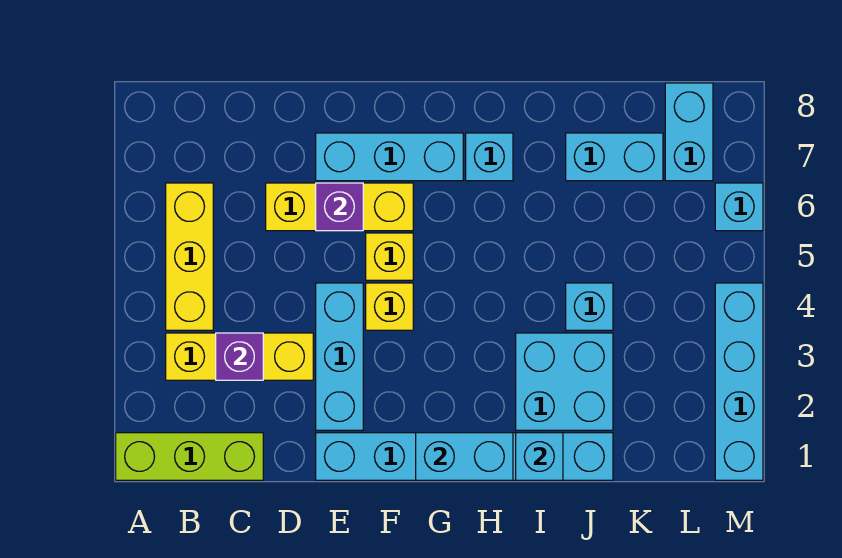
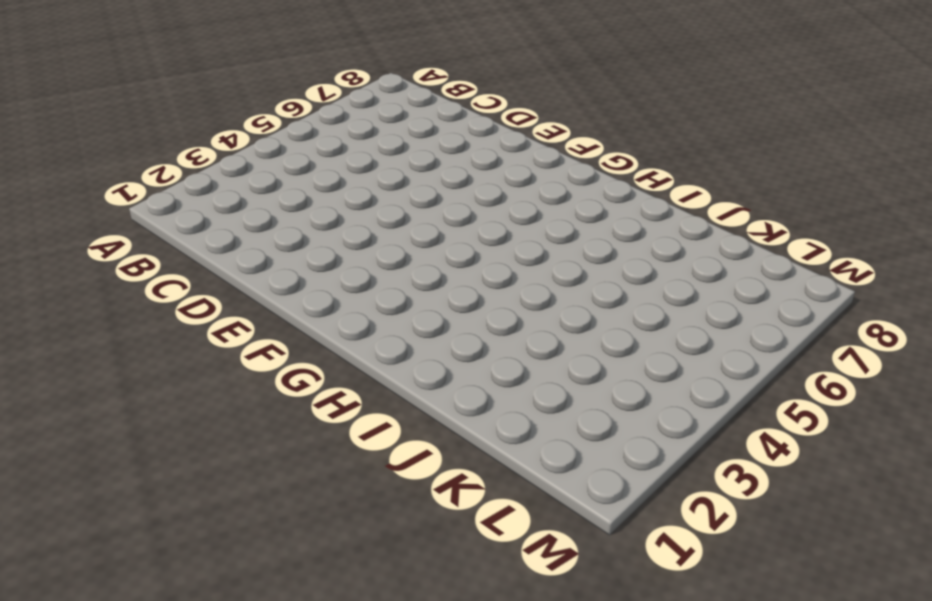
none -> lime 1x3 brick [116,433,263,480]
none -> yellow 1x3 brick [166,333,313,380]
none -> yellow 1x3 brick [166,183,213,330]

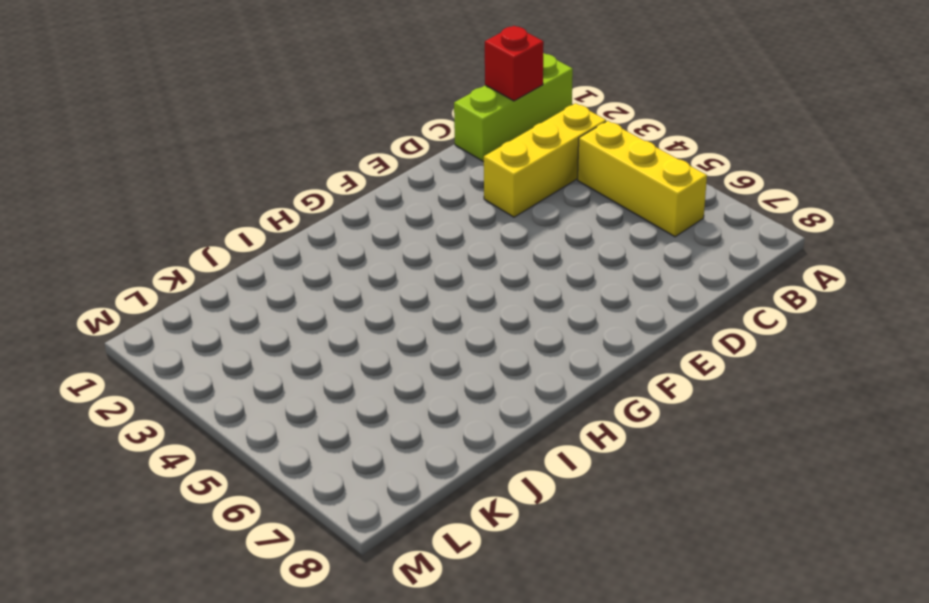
red 1x1 brick [485,26,544,101] -> none
none -> yellow 1x3 brick [266,183,413,231]
none -> cyan 1x6 brick [316,433,613,480]
none -> cyan 1x3 brick [316,283,363,430]

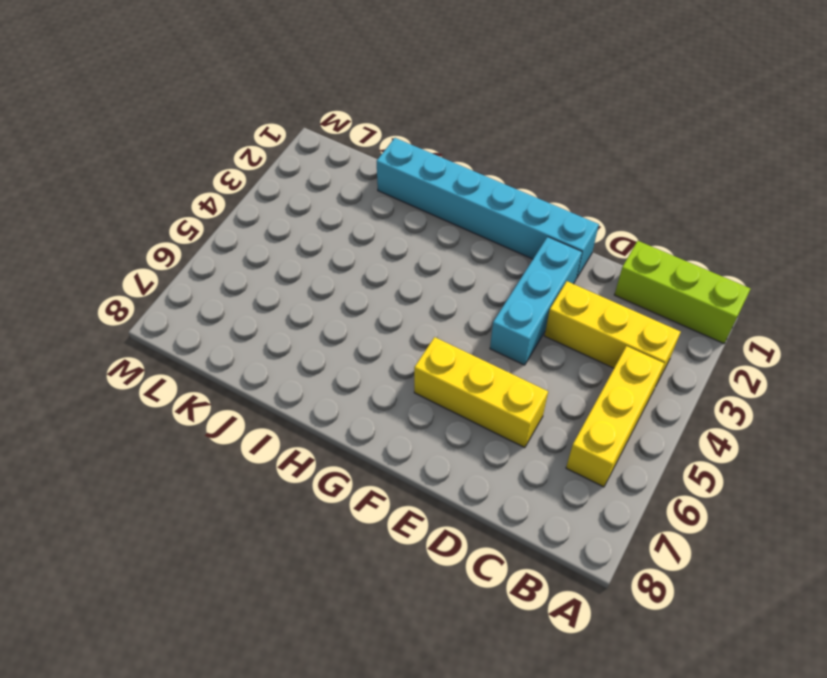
none -> cyan 1x3 brick [316,133,463,181]
none -> yellow 1x1 brick [366,283,413,330]
none -> yellow 1x1 brick [366,233,413,280]

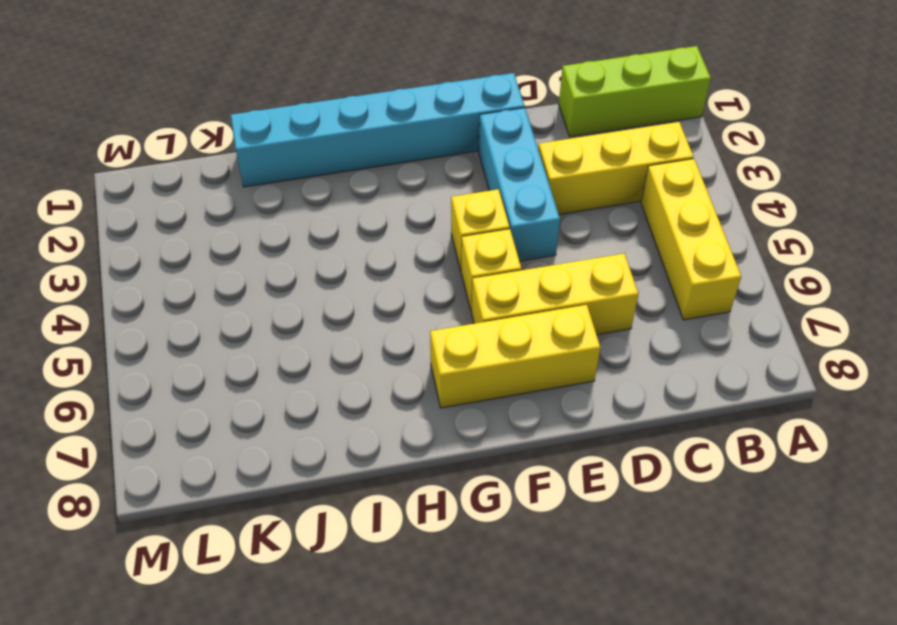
yellow 1x3 brick [430,305,600,408] -> cyan 1x3 brick [316,133,463,181]
none -> cyan 1x1 brick [466,133,513,181]
none -> cyan 2x2 brick [516,333,613,430]
none -> cyan 1x1 brick [566,283,613,330]

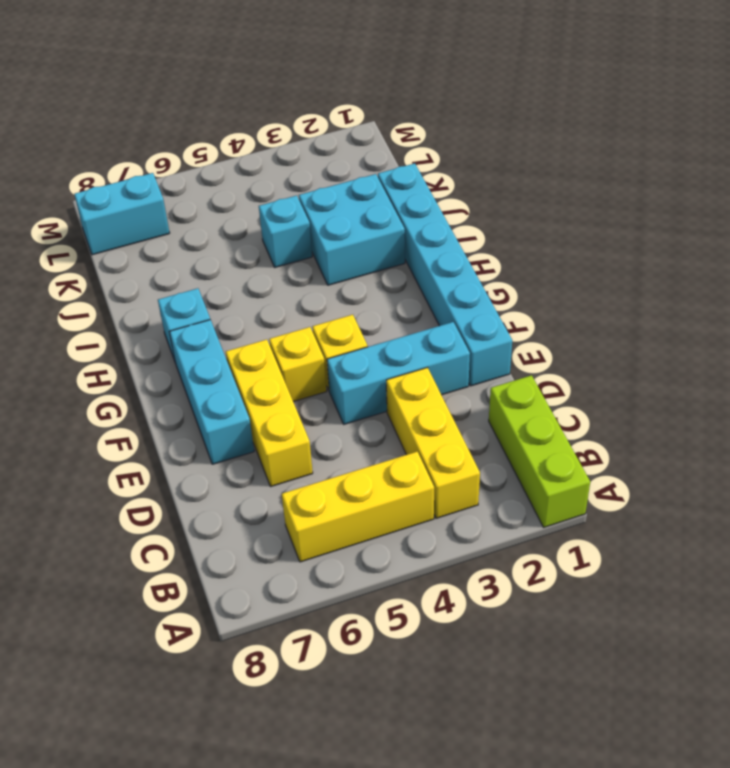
none -> cyan 1x2 brick [566,133,663,181]
none -> cyan 1x4 brick [715,283,763,480]
none -> cyan 1x1 brick [715,183,763,231]

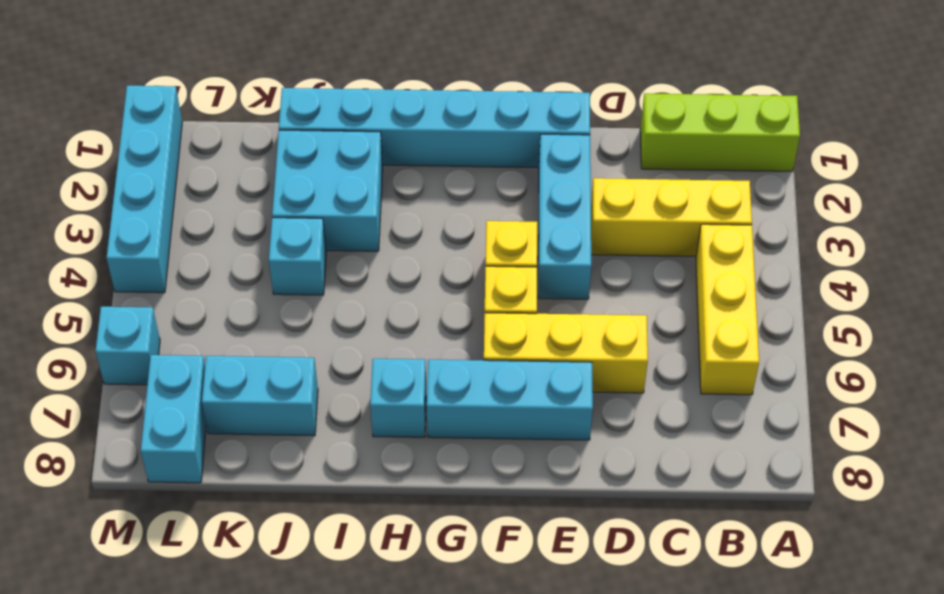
none -> purple 1x1 brick [216,333,263,380]
none -> purple 1x1 brick [316,183,363,231]
none -> cyan 1x2 brick [416,433,513,480]

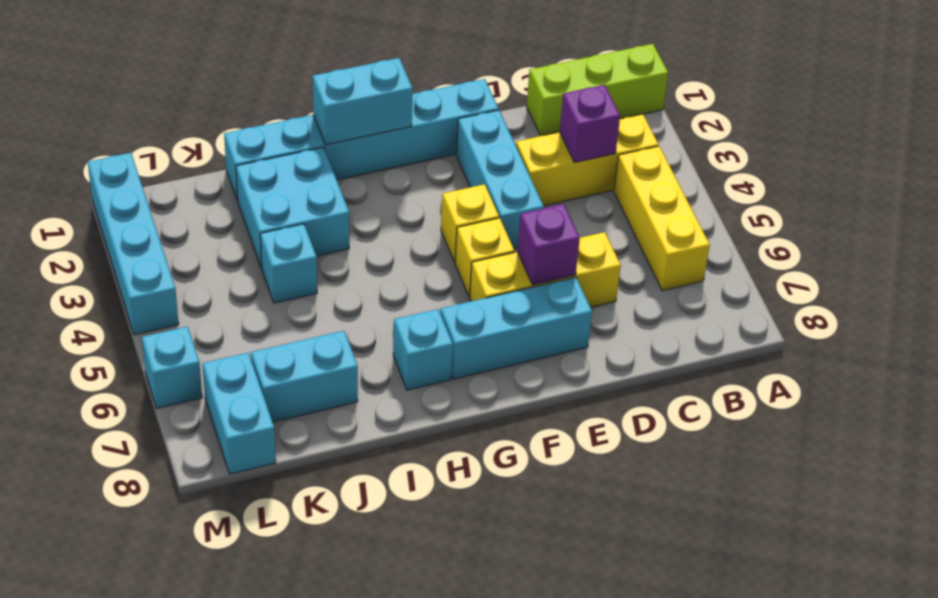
none -> cyan 1x1 brick [516,433,563,480]

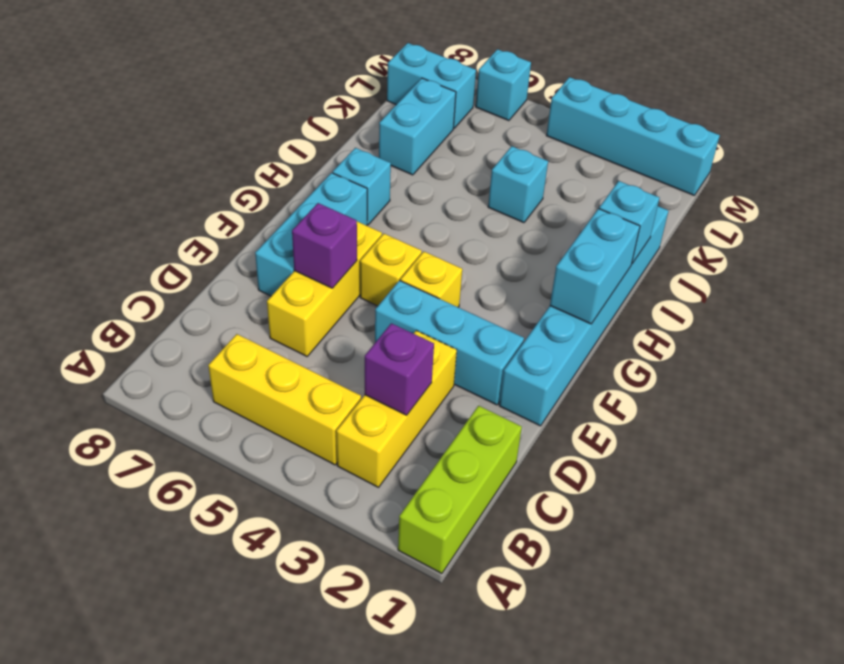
none -> cyan 2x2 brick [516,333,613,430]

